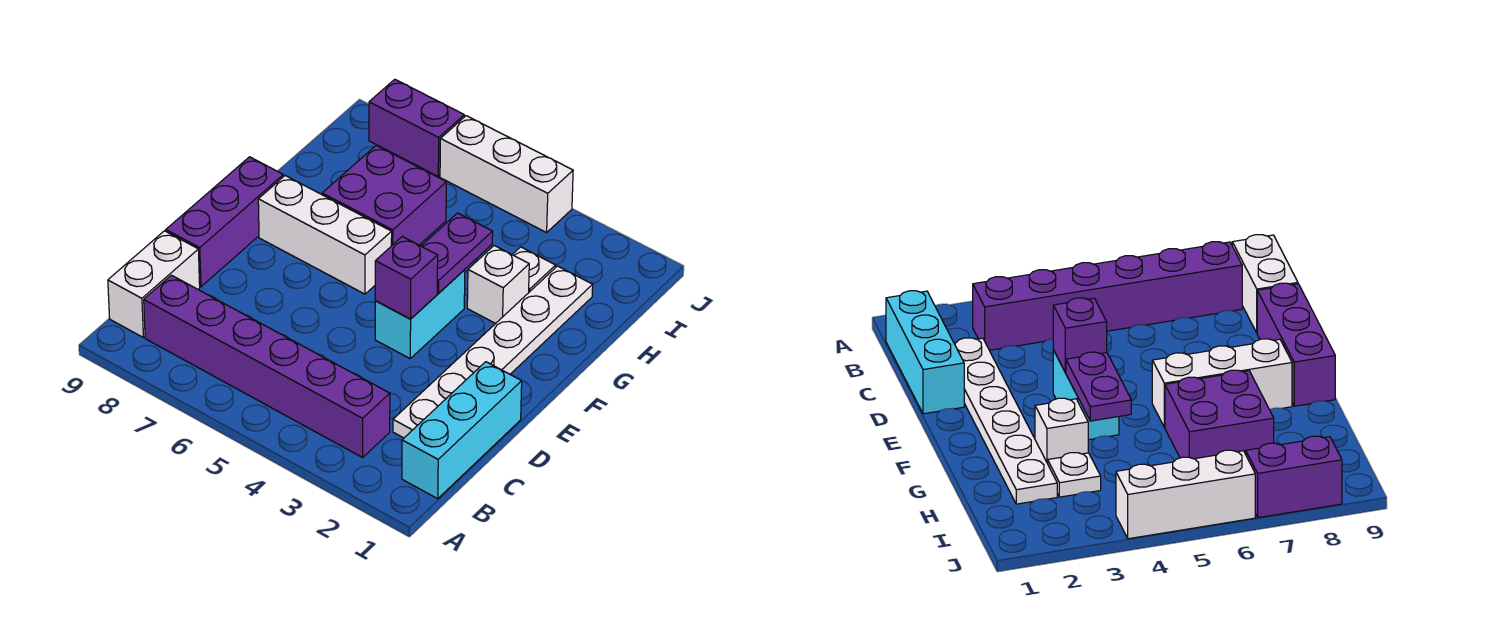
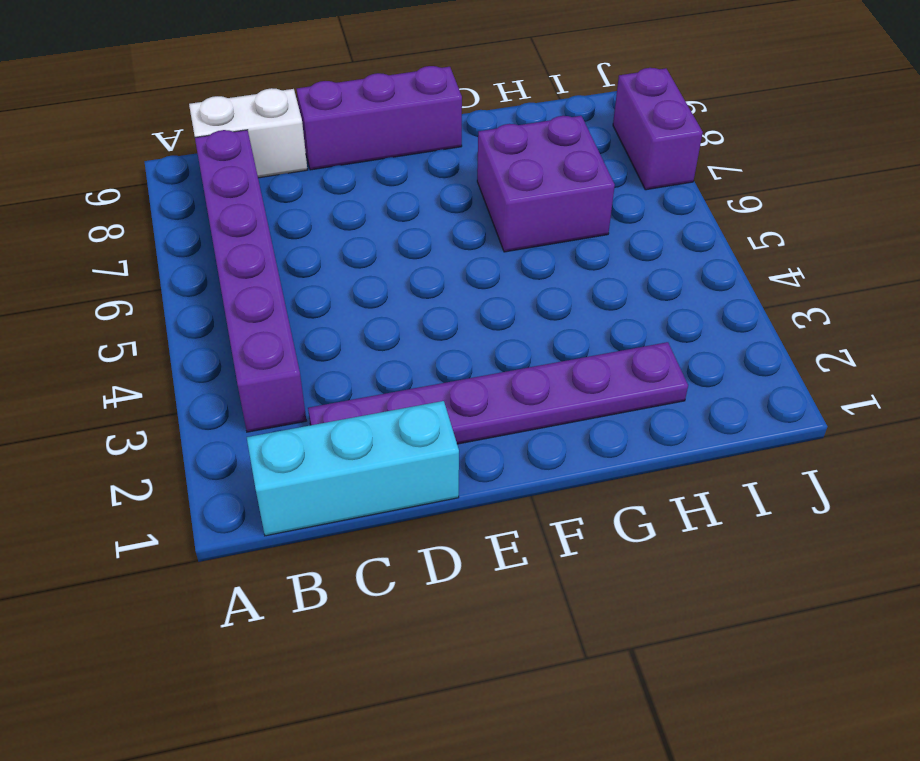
purple 1x6 plate [308,342,688,444] -> white 1x6 plate [393,266,593,438]
none -> cyan 1x2 brick [375,270,465,358]
none -> white 1x3 brick [258,176,392,294]
none -> white 1x1 brick [467,246,529,324]

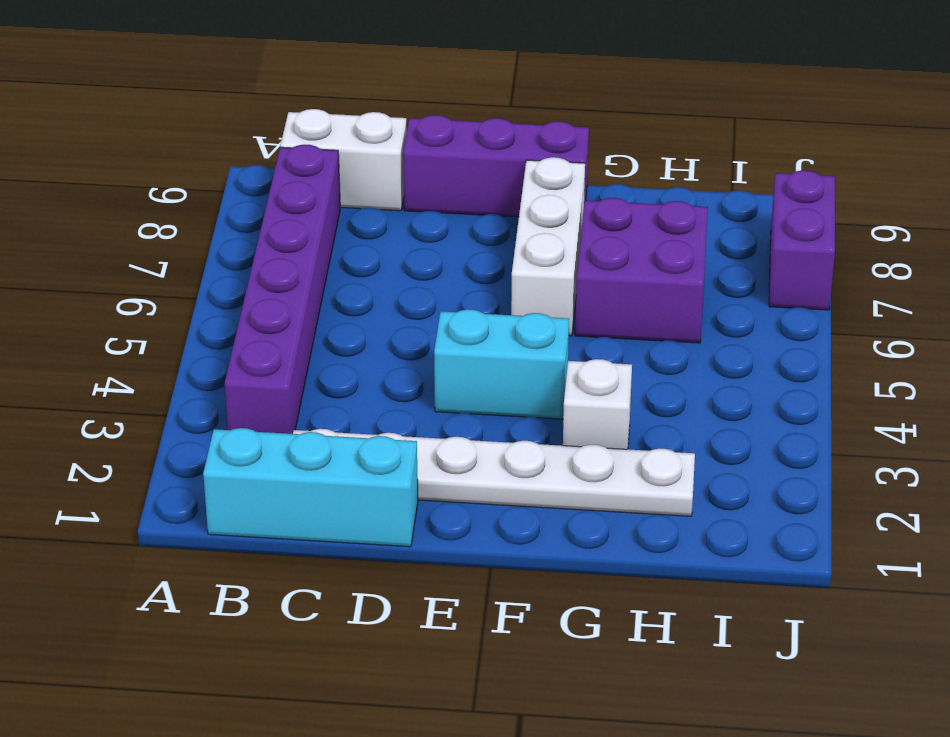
none -> white 1x1 plate [512,247,556,292]
none -> white 1x3 brick [440,116,573,232]
none -> purple 1x1 brick [375,237,438,319]

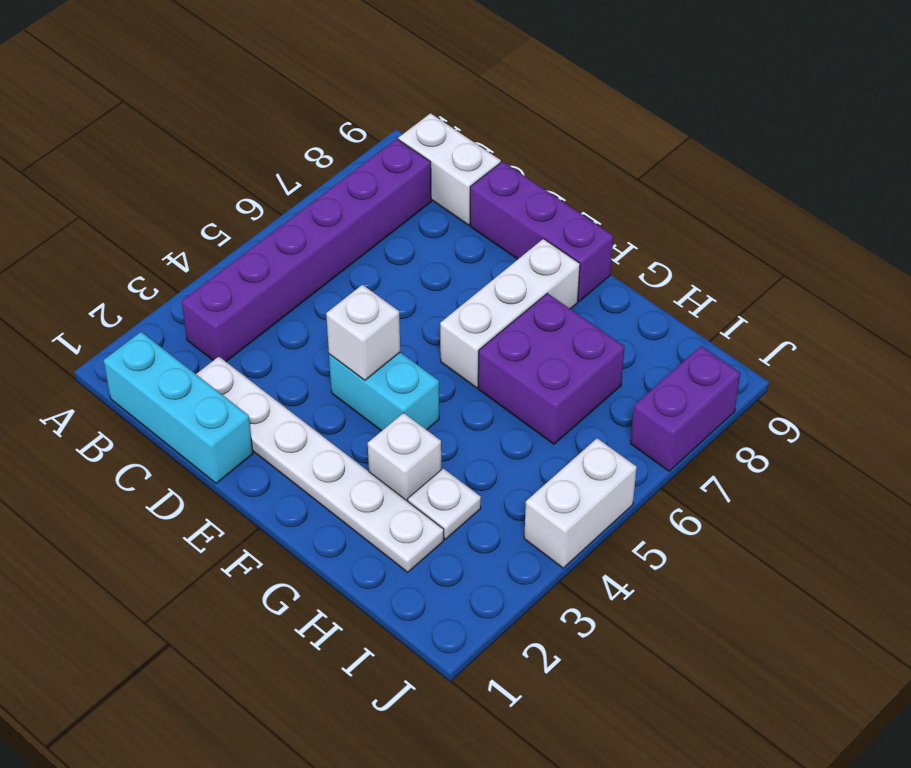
white 1x1 brick [326,285,400,380] -> purple 1x1 brick [375,237,438,319]
white 1x2 brick [524,438,637,568] -> white 1x3 brick [440,116,573,232]
none -> purple 1x2 plate [422,213,493,293]

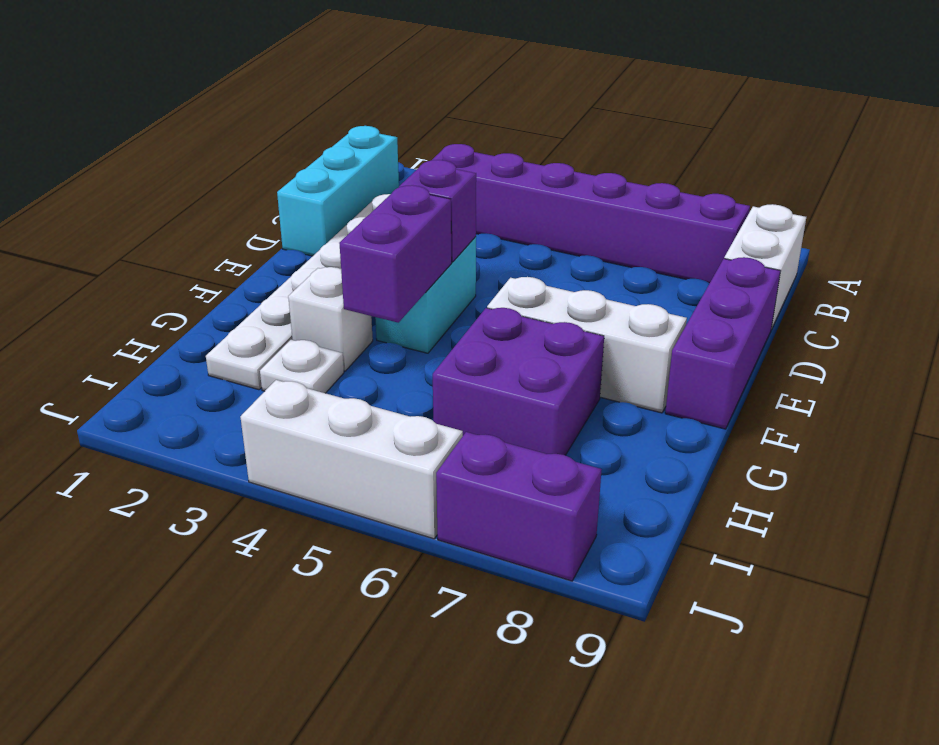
purple 1x2 brick [339,185,452,323] -> purple 1x2 plate [422,213,493,293]

